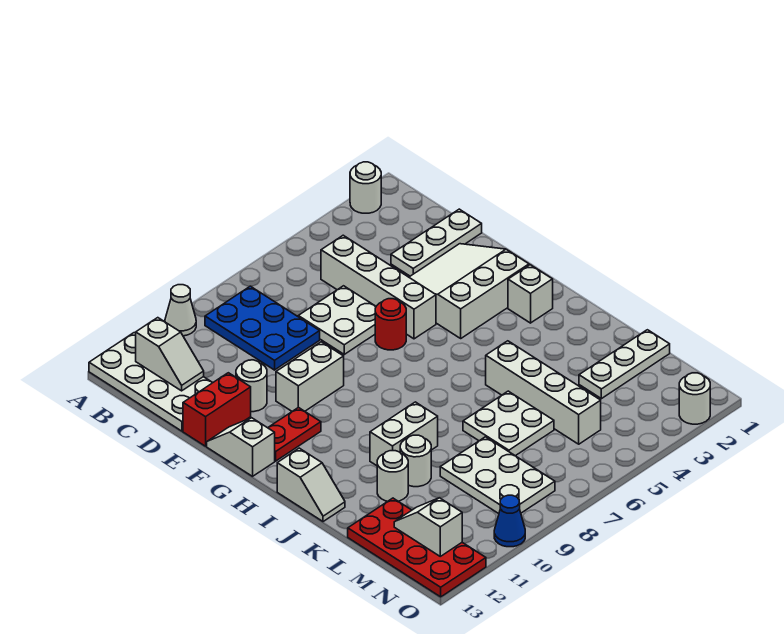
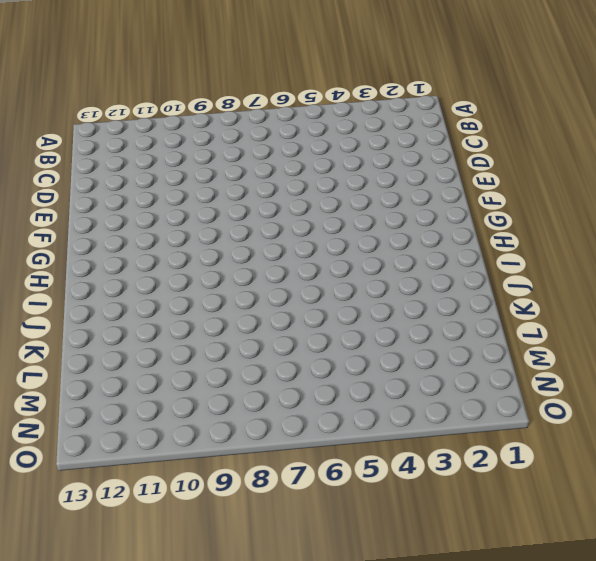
none -> white 1x1 round brick [350,162,381,213]
none -> white 1x1 cone [165,285,196,336]
none -> white 2x4 plate [89,333,212,431]

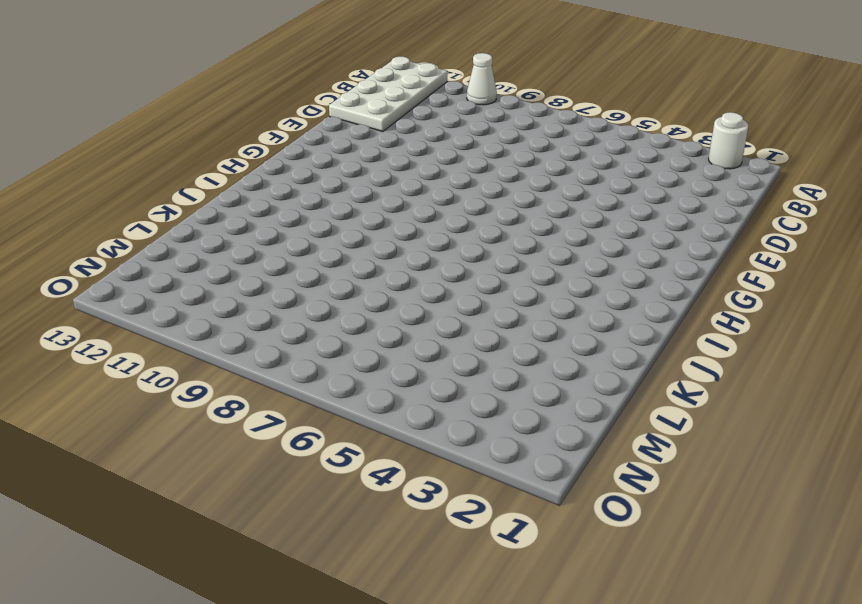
none -> blue 2x3 plate [205,286,320,370]
none -> white 1x4 brick [321,235,436,339]
none -> white 1x3 plate [391,209,482,276]

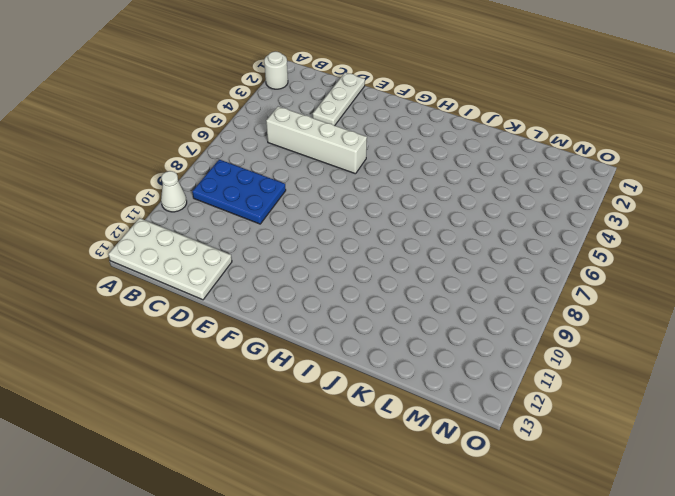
none -> white 2x2 plate [298,286,376,354]
none -> white 3x3 slope [409,244,529,338]
none -> white 1x1 round brick [236,360,267,412]

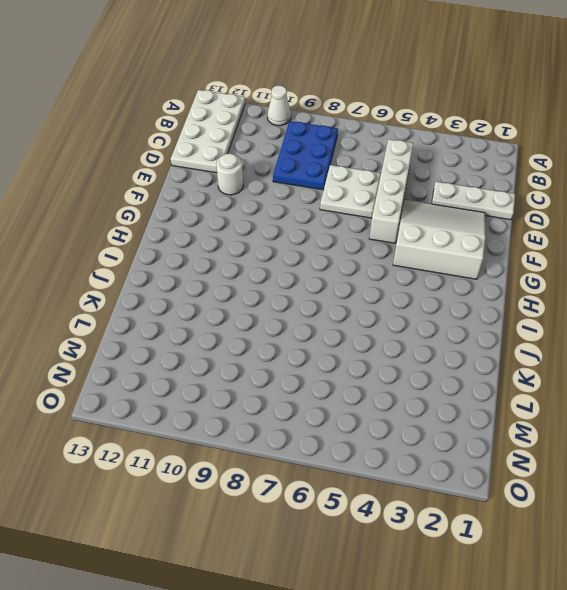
none -> white 1x1 round brick [350,162,381,213]
none -> red 1x2 brick [183,373,251,446]
none -> red 1x1 round brick [375,299,406,350]

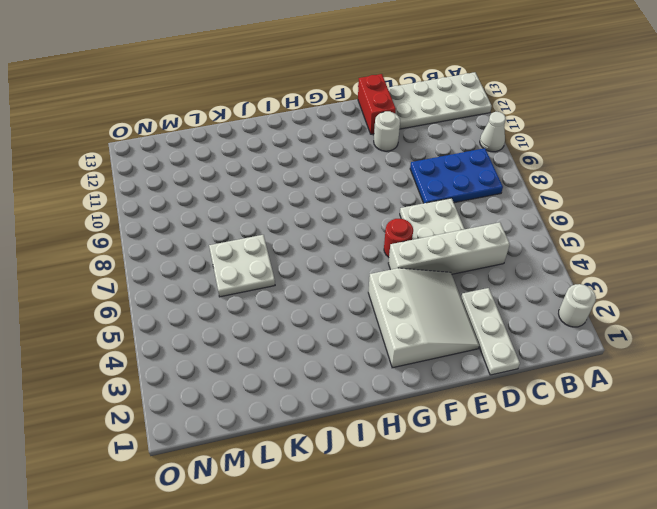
none -> white 1x2 brick [276,342,344,411]
none -> white 1x2 slope [207,418,275,476]
none -> red 1x2 plate [268,407,321,461]

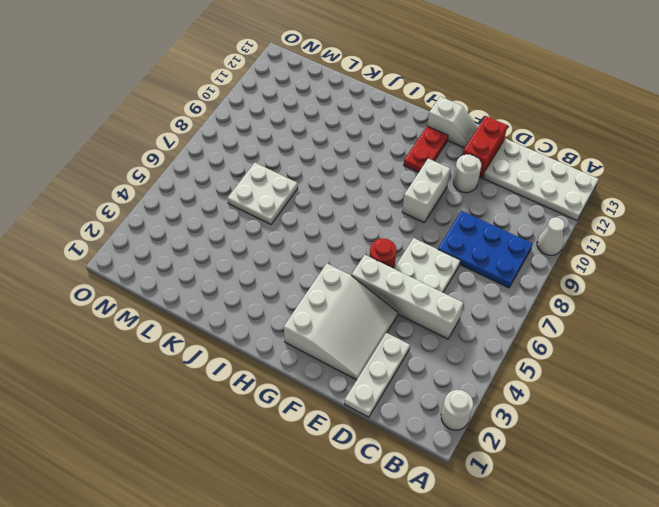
none -> white 1x1 brick [508,265,553,323]
none -> white 1x2 slope [277,448,345,522]
none -> white 1x4 brick [486,341,601,444]

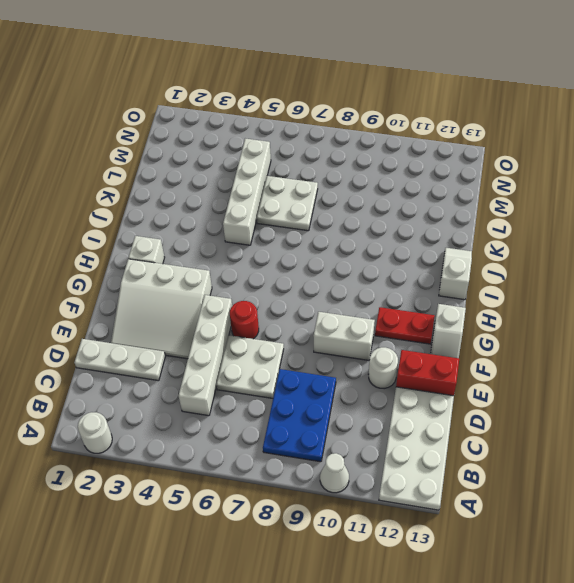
none -> white 1x2 brick [370,402,438,466]
none -> white 1x1 round brick [400,435,431,487]
none -> white 1x1 round brick [377,451,408,501]

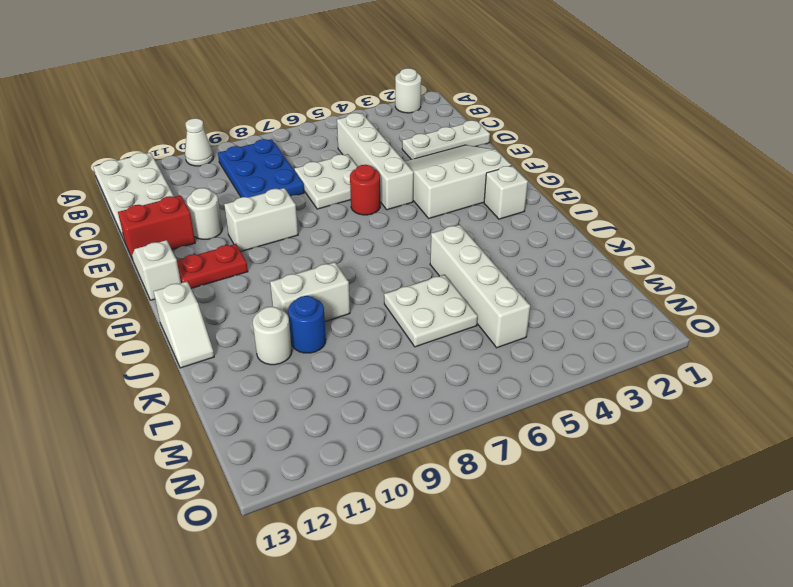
blue 1x1 round brick [288,296,326,353] -> white 1x1 round brick [400,435,431,487]
none -> white 1x3 plate [579,330,670,399]
none -> white 2x3 plate [440,437,555,514]
none -> red 2x4 plate [348,498,486,597]

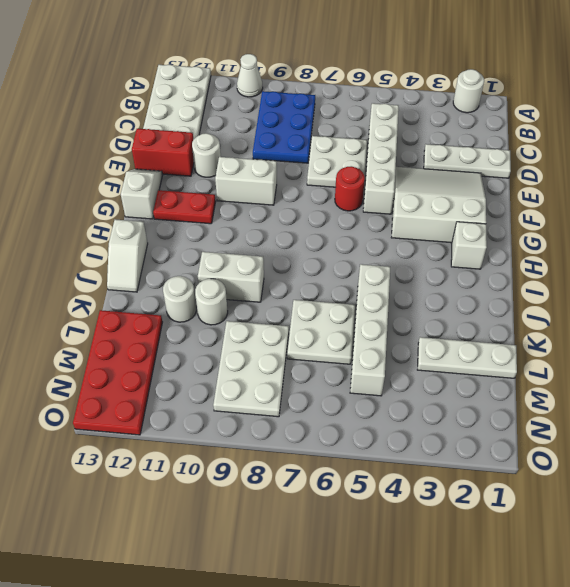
none -> white 1x1 round brick [679,373,710,424]
none -> blue 1x1 cone [494,495,525,547]
none -> white 1x2 slope [136,318,204,391]

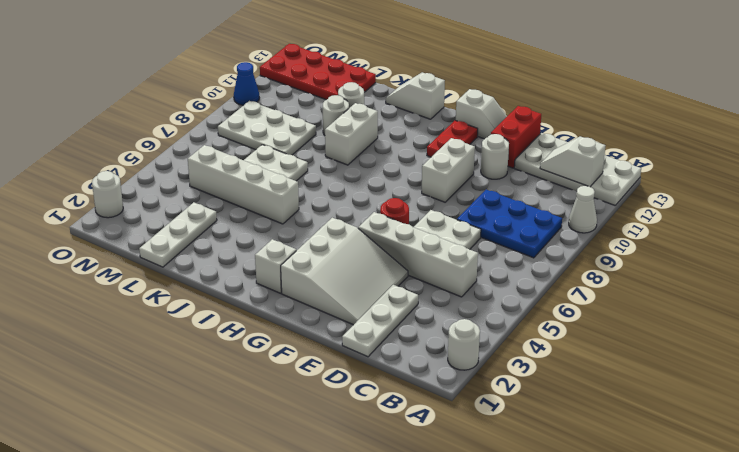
none -> white 1x2 slope [394,498,462,556]

